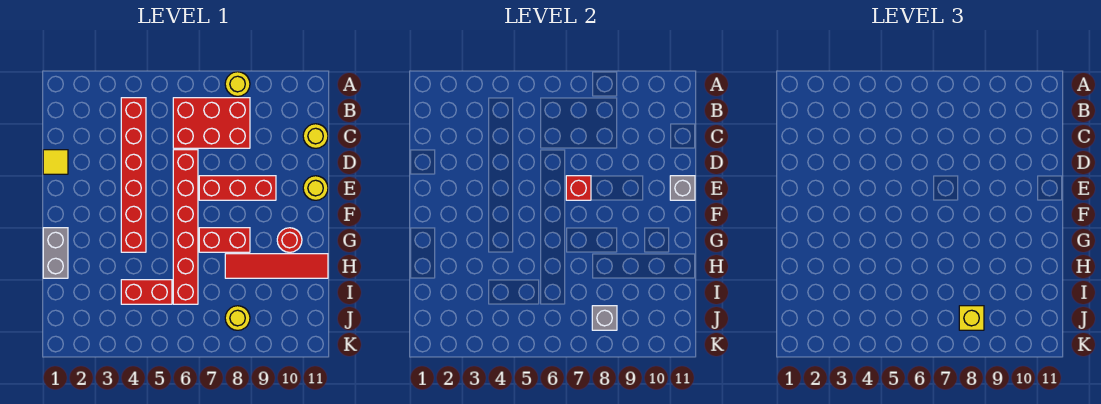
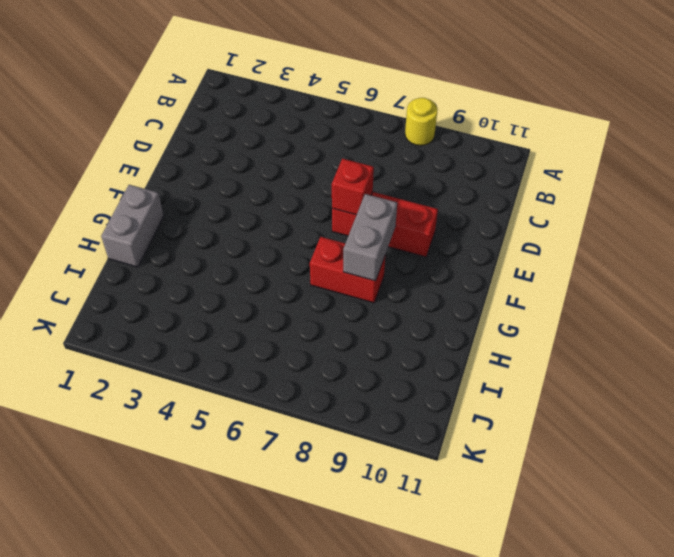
grey 1x2 brick [343,194,397,281] -> none
none -> red 1x6 brick [121,98,146,252]
none -> red 2x3 brick [173,98,250,148]
none -> yellow 1x1 round brick [303,124,328,148]

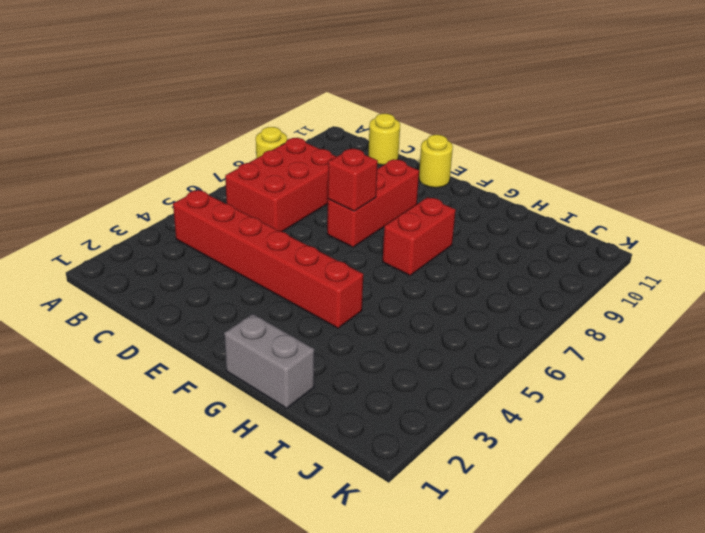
none -> yellow 1x1 tile [43,150,68,174]
none -> red 1x6 brick [173,150,198,304]
none -> red 1x1 round brick [277,228,302,252]

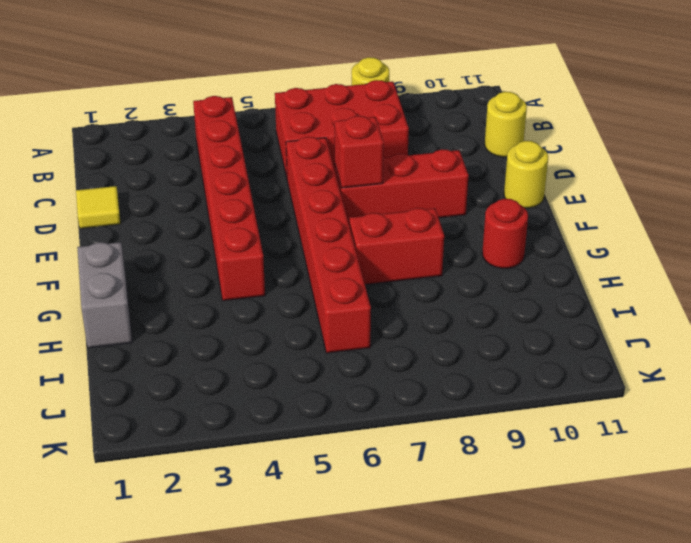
none -> red 1x4 tile [225,254,328,278]
none -> red 1x2 brick [121,280,172,304]
none -> yellow 1x1 round brick [225,306,250,330]

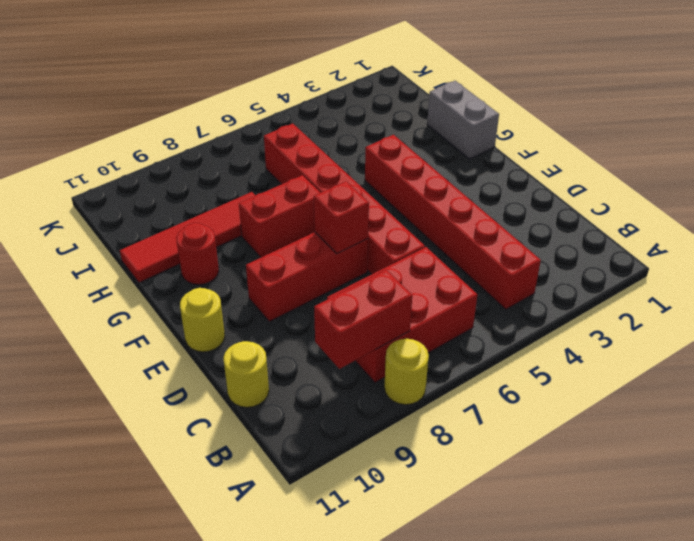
red 1x2 brick [314,270,412,369] -> red 1x2 brick moved to [121,280,172,304]
none -> yellow 1x1 tile [43,150,68,174]
none -> yellow 1x1 round brick [225,306,250,330]
none -> grey 1x1 brick [670,176,695,200]

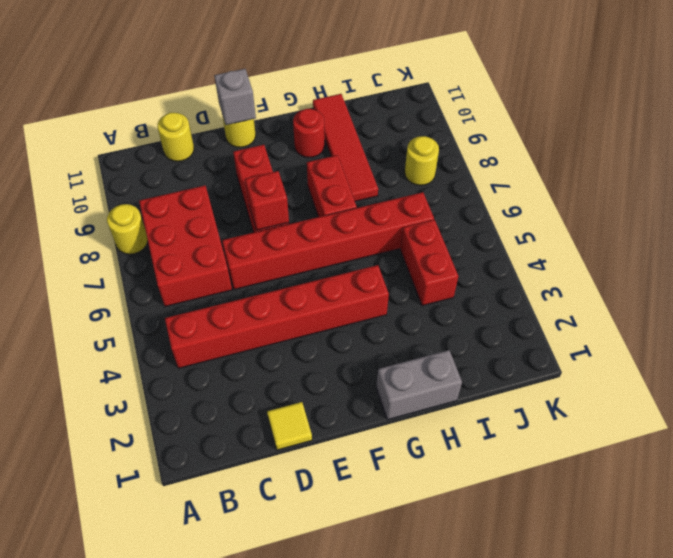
none -> grey 1x1 brick [592,306,617,330]
none -> yellow 1x1 brick [959,306,984,330]

